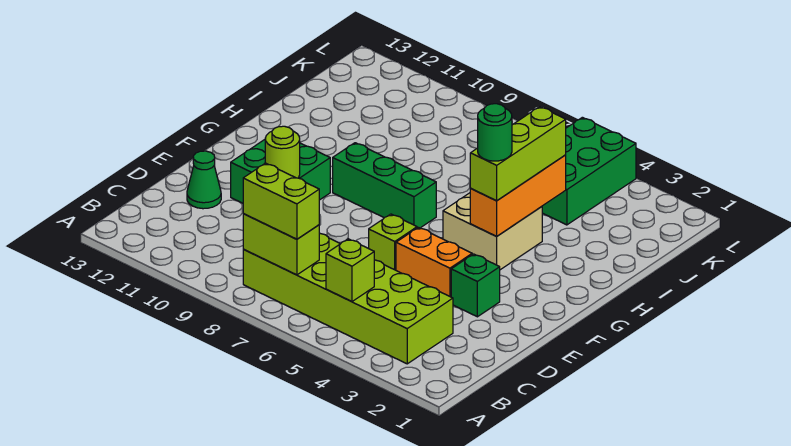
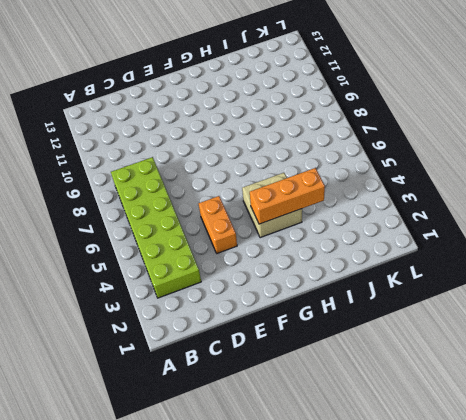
none -> green 1x1 cone [187,151,221,209]
none -> green 1x1 brick [451,254,500,317]
none -> lime 1x1 brick [369,214,417,270]

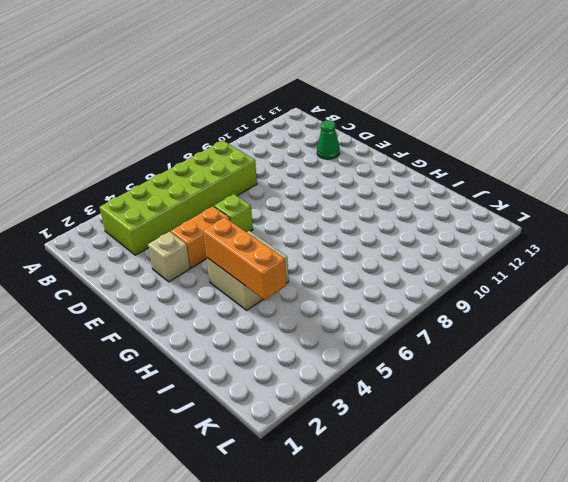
tan 1x1 brick [148,232,190,282] -> green 1x1 brick [451,254,500,317]
none -> green 2x2 brick [231,140,330,203]
none -> green 1x3 brick [333,143,436,228]
none -> green 2x3 brick [542,117,636,225]

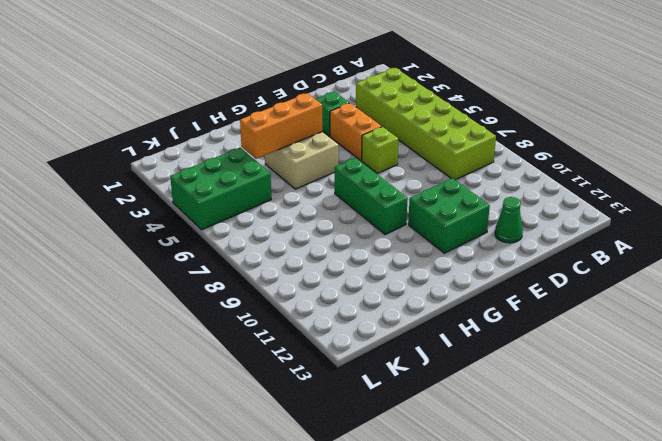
none -> lime 1x1 brick [326,239,374,302]
none -> lime 1x2 brick [243,213,319,275]
none -> lime 1x1 round brick [265,126,300,178]

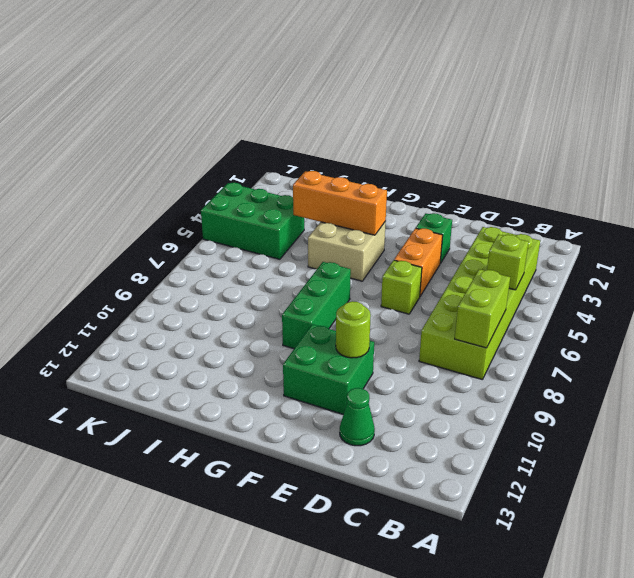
none -> lime 1x2 brick [243,163,319,239]
none -> lime 1x3 brick [470,107,566,201]
none -> green 1x1 round brick [478,104,512,161]

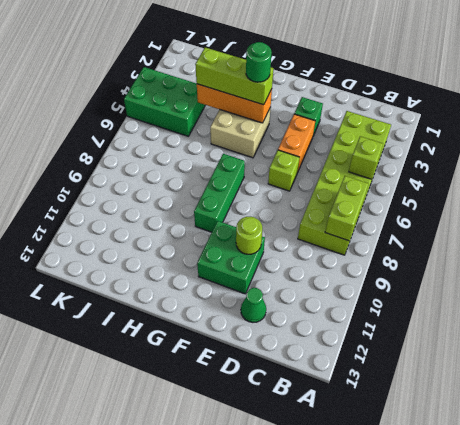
none -> lime 1x2 brick [243,163,319,239]

